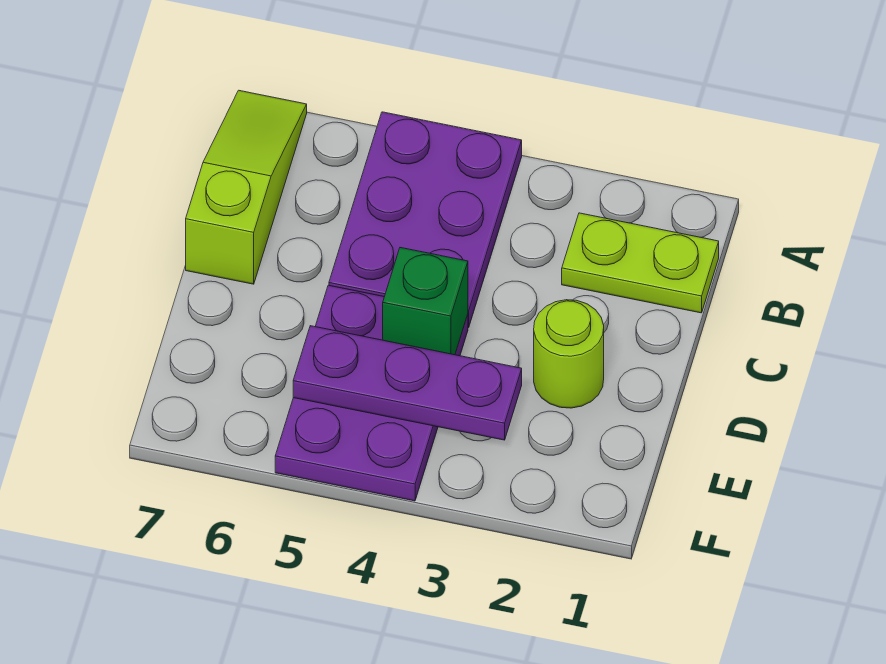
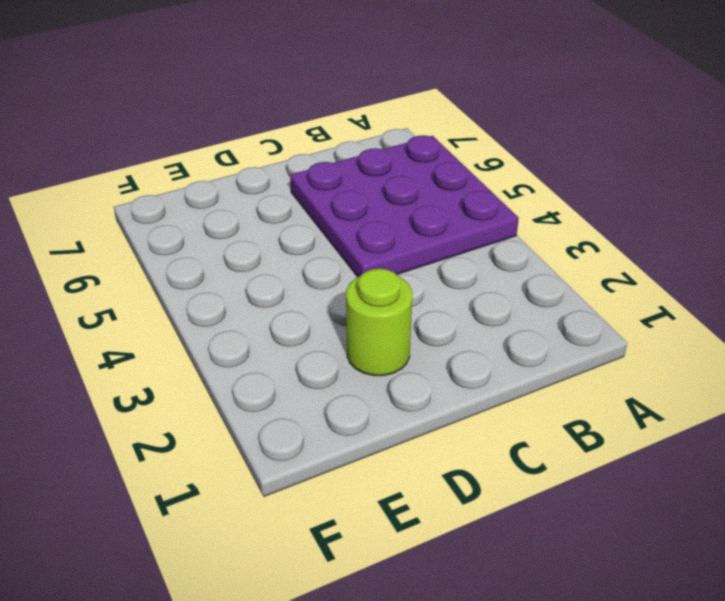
purple 3x3 plate [290,135,519,277] -> purple 2x3 plate [329,112,522,327]
none -> lime 1x3 slope [186,90,307,284]
none -> lime 1x2 plate [562,213,719,313]

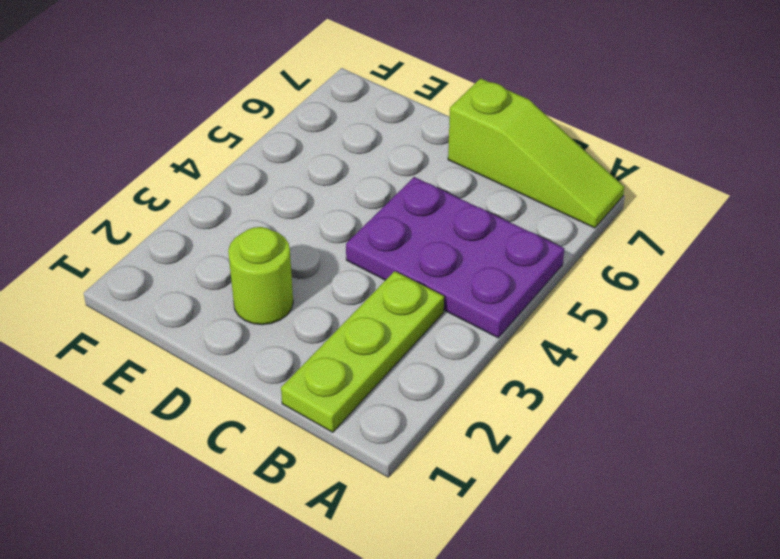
lime 1x3 plate [281,271,444,432] -> lime 1x2 plate [562,213,719,313]
none -> purple 2x3 plate [275,285,468,501]
none -> green 1x1 brick [383,248,468,355]

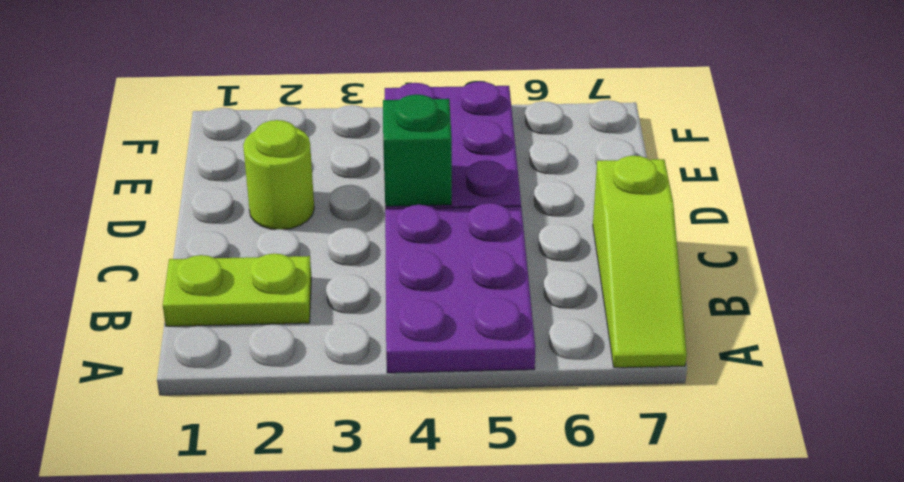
none -> purple 1x3 plate [293,326,522,440]

